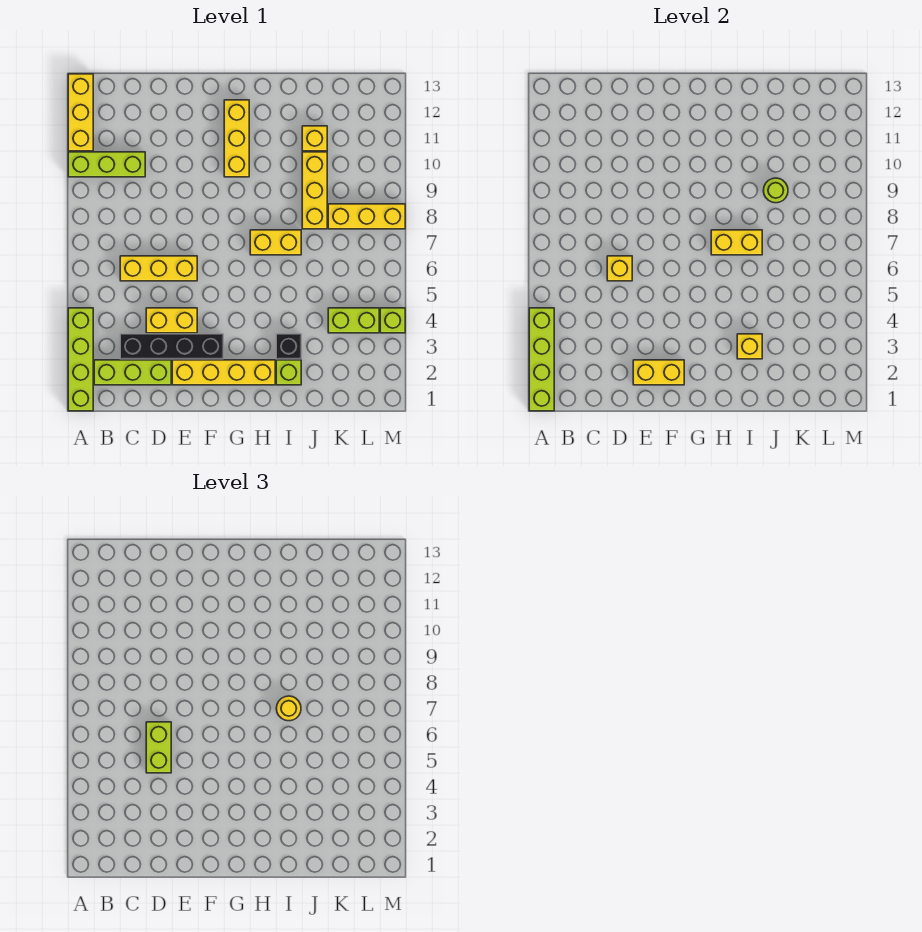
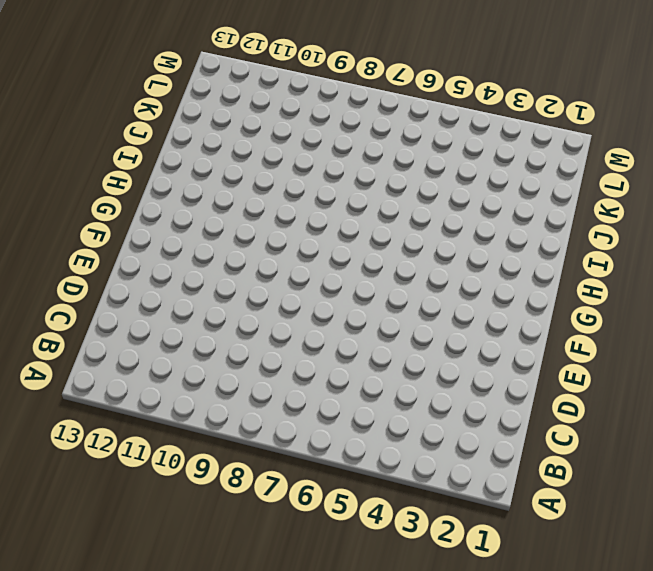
none -> lime 1x4 brick [68,308,93,411]
none -> lime 1x3 brick [68,152,145,177]
none -> yellow 1x3 brick [68,74,93,151]

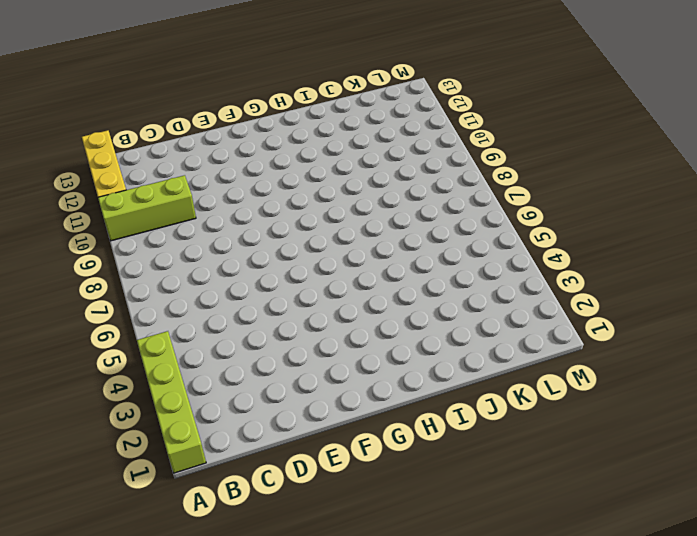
none -> lime 1x3 brick [94,360,171,385]
none -> black 1x4 brick [120,334,223,359]
none -> yellow 1x3 brick [120,256,197,281]

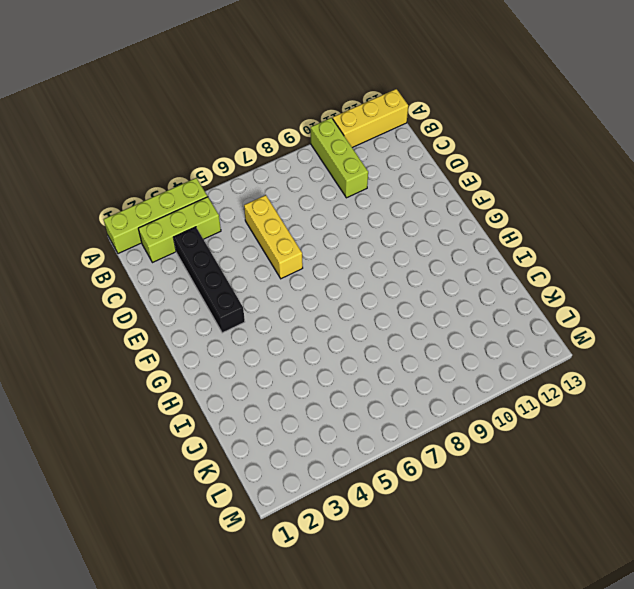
lime 1x3 brick [138,197,221,263] -> lime 1x3 brick turned to [94,360,171,385]
none -> yellow 1x2 brick [146,308,197,333]
none -> yellow 1x4 brick [172,360,275,385]
none -> yellow 1x3 brick [224,100,249,177]

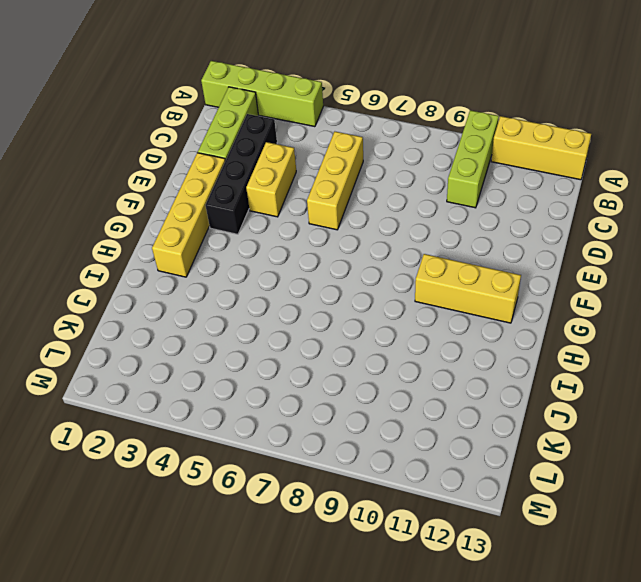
none -> yellow 1x2 brick [250,230,301,255]
none -> lime 1x1 brick [276,360,301,385]
none -> black 1x1 brick [276,334,301,359]

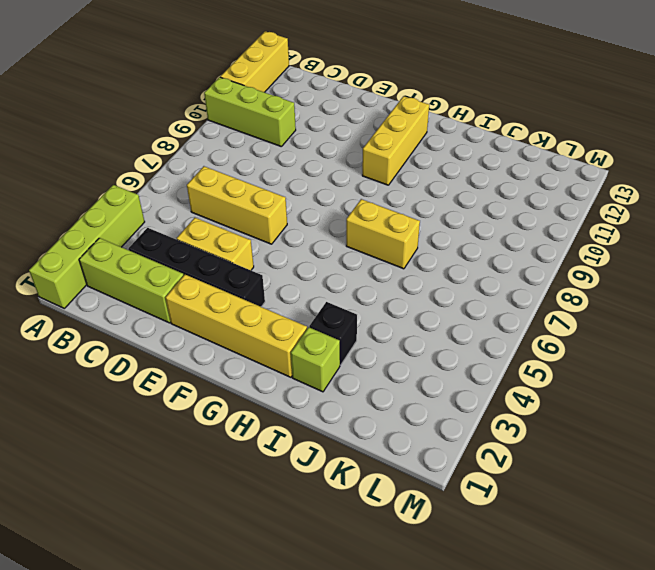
none -> yellow 1x3 brick [302,152,327,229]
none -> yellow 1x1 brick [302,126,327,151]
none -> lime 1x2 brick [328,308,379,333]

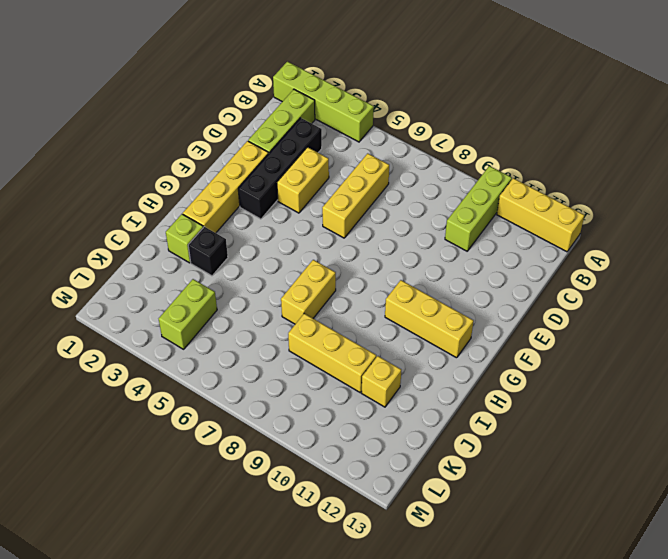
none -> yellow 1x3 brick [328,204,405,229]
none -> lime 1x1 brick [380,308,405,333]
none -> lime 1x4 brick [529,308,554,411]

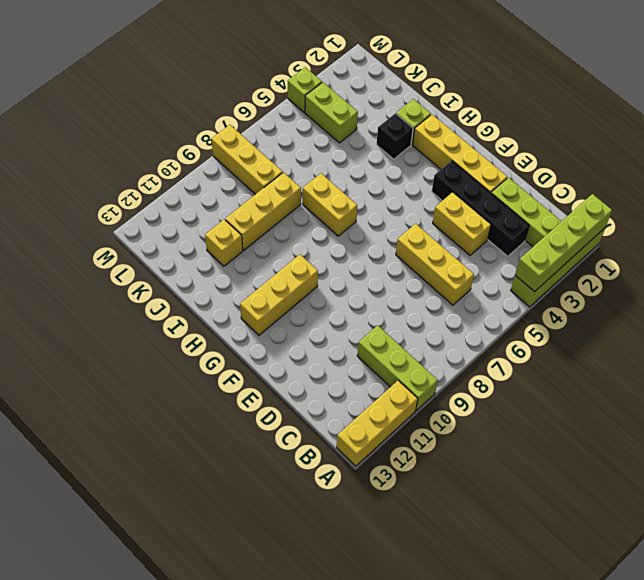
none -> yellow 1x1 brick [607,256,632,281]
none -> yellow 1x2 brick [633,360,684,385]
none -> yellow 1x2 brick [711,230,762,255]

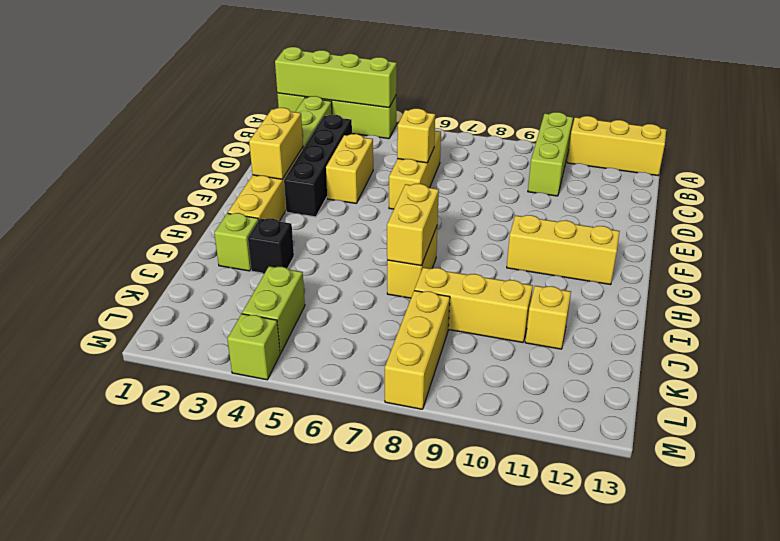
none -> yellow 1x1 brick [737,334,762,359]
none -> lime 1x1 round brick [763,178,788,203]
none -> lime 1x2 brick [146,722,171,773]

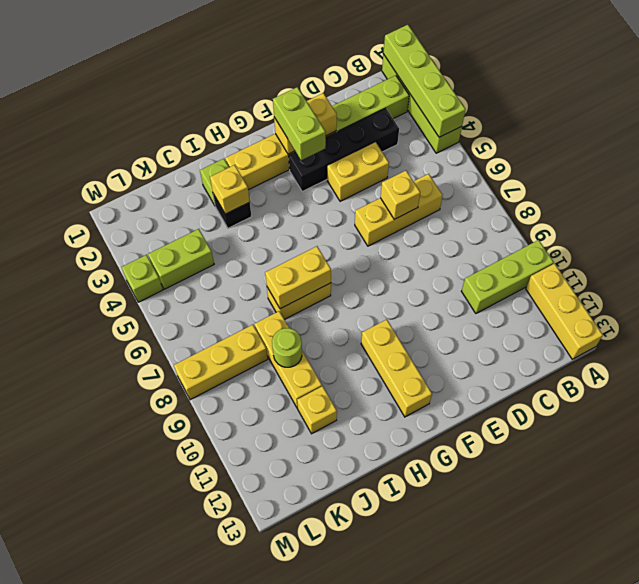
lime 1x2 brick [273,87,326,160] -> lime 1x2 brick moved to [146,722,171,773]
none -> yellow 1x1 round brick [276,696,301,721]

